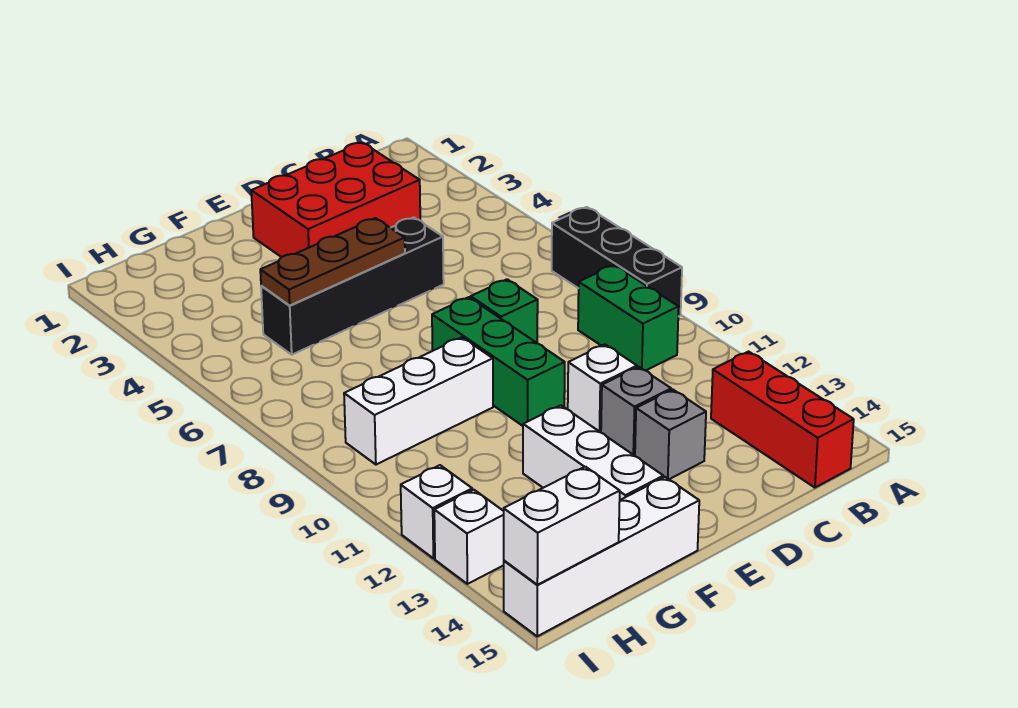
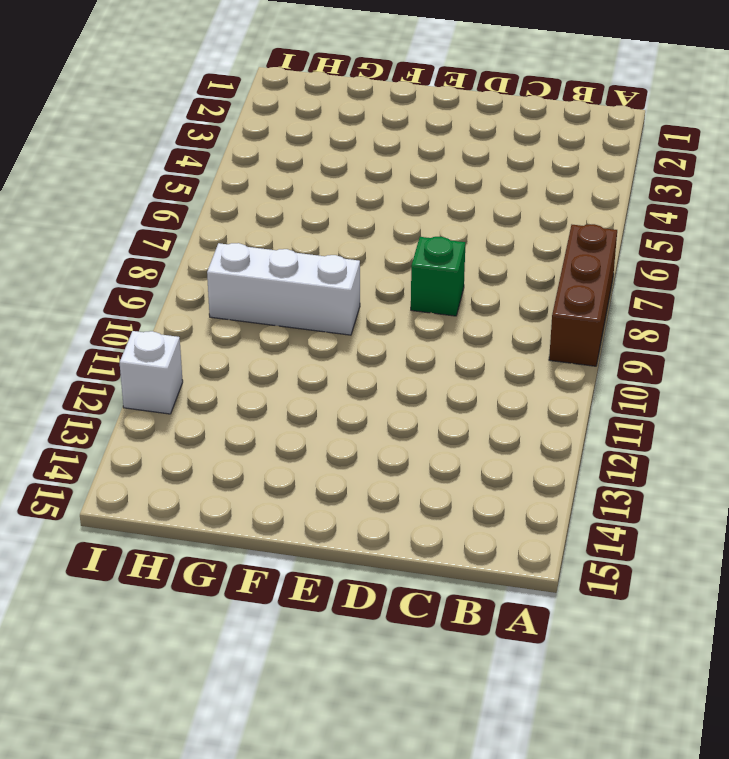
brown 1x3 brick [549,224,617,366] -> black 1x3 brick [552,207,682,317]
none -> green 1x2 brick [578,265,679,371]
none -> red 1x3 brick [711,352,854,488]
none -> red 2x3 brick [251,142,420,257]

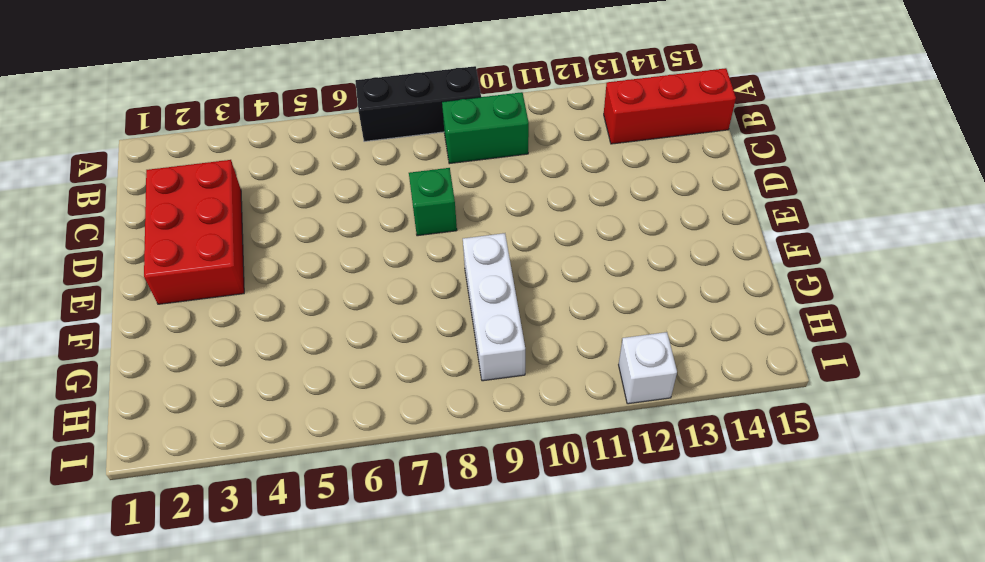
none -> black 1x4 brick [261,217,444,355]
none -> white 1x1 brick [568,344,637,432]
none -> grey 1x1 brick [601,367,671,456]

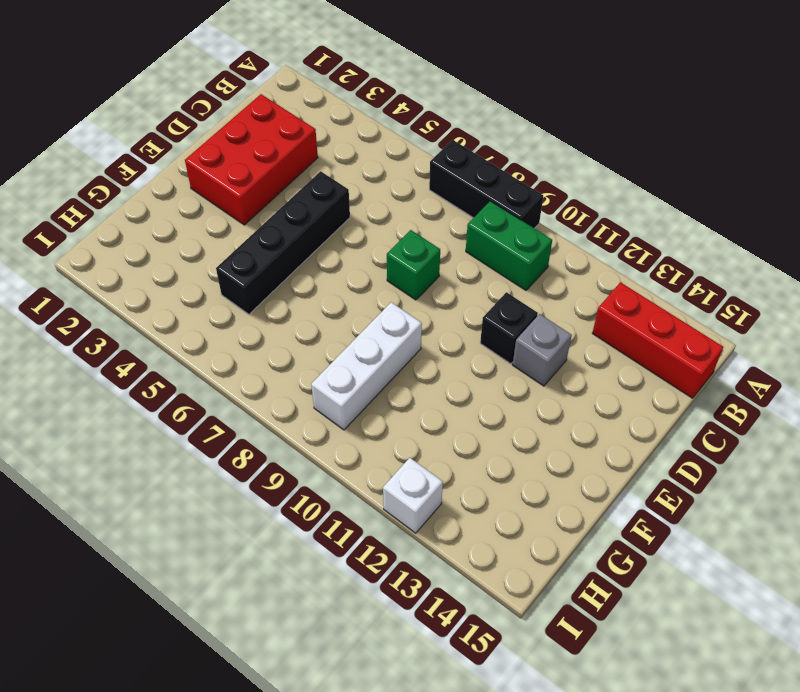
black 1x1 brick [480,292,538,364] -> white 1x1 brick [568,344,637,432]
none -> grey 1x1 brick [635,390,706,479]
none -> green 1x3 brick [432,297,565,426]
none -> white 1x3 brick [523,405,663,500]

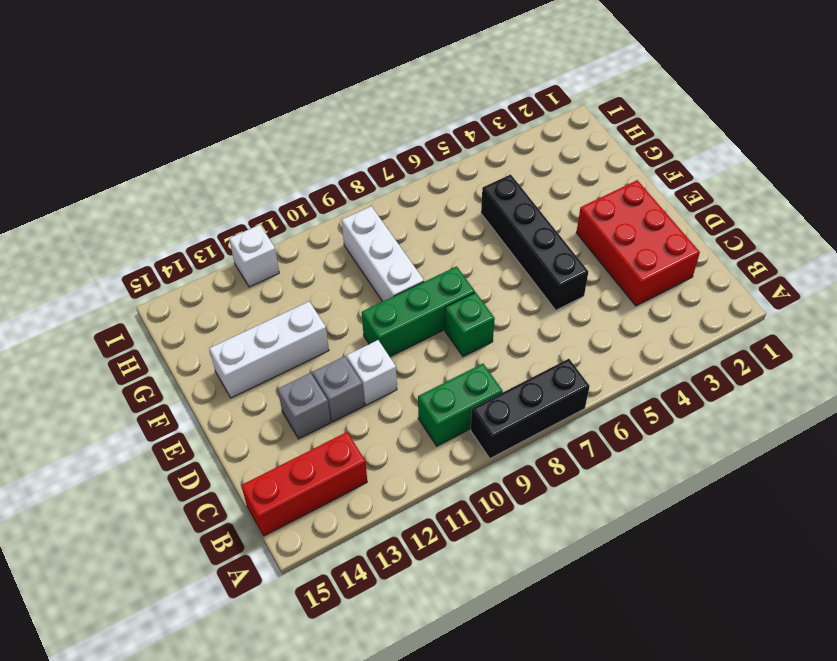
none -> white 1x4 brick [504,477,699,636]
none -> white 1x1 brick [434,490,504,584]
none -> brown 1x3 plate [260,218,405,305]

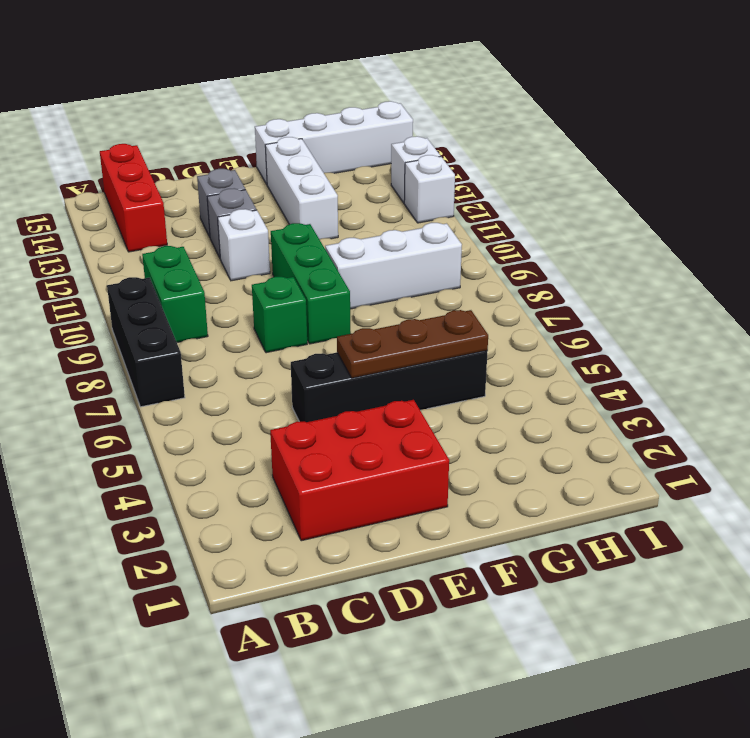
none -> white 1x2 brick [504,467,620,585]

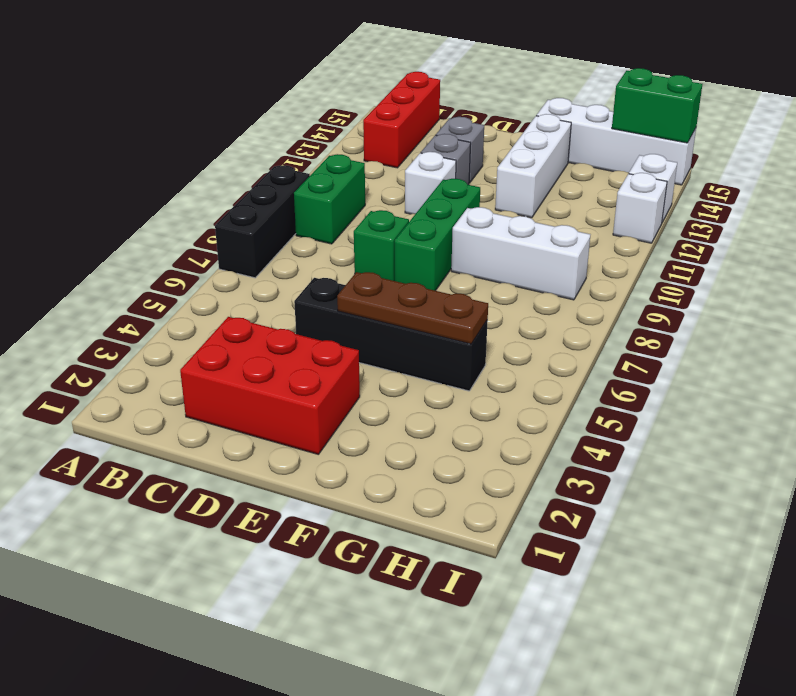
green 1x2 brick [612,68,702,143] -> white 1x2 brick [504,467,620,585]

